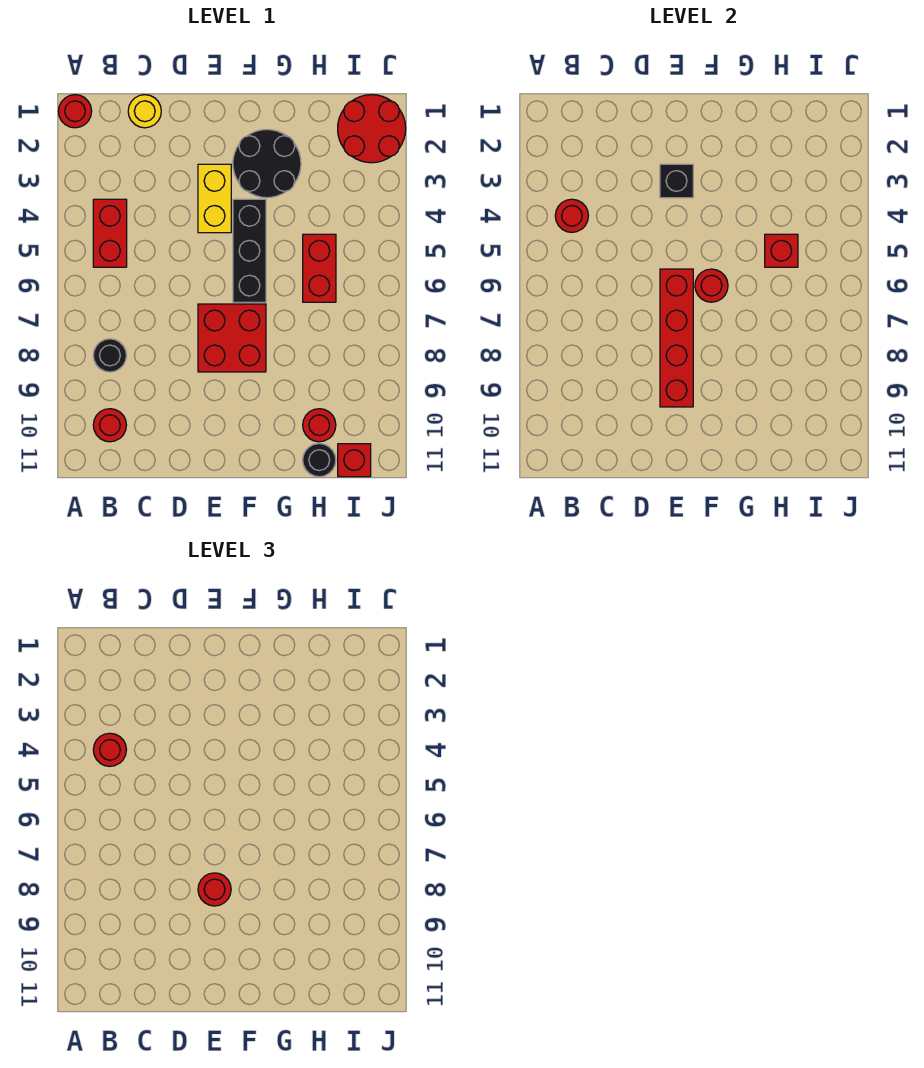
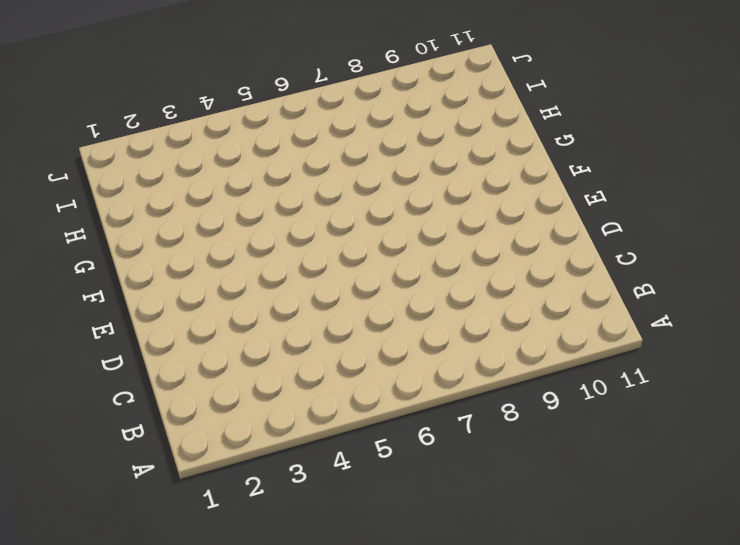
none -> red 1x1 round brick [58,95,92,128]
none -> red 1x2 brick [93,199,127,267]
none -> black 1x1 round brick [93,339,126,372]

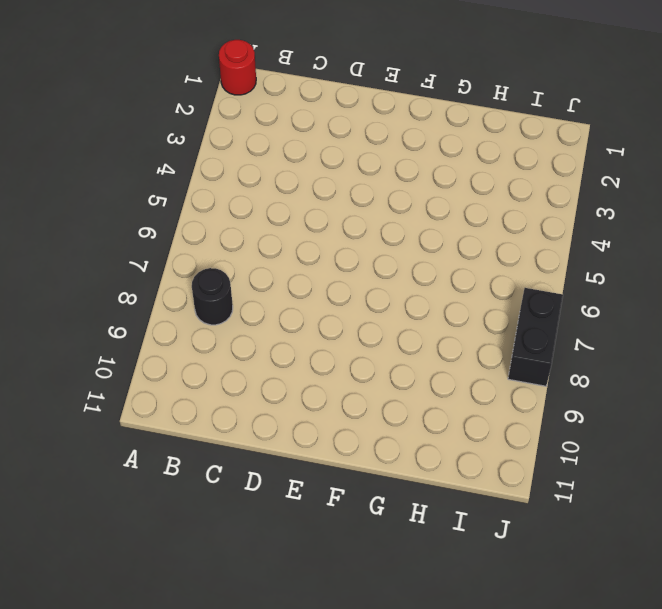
black 1x2 brick [508,288,563,386] -> none
none -> red 1x2 brick [93,199,127,267]
none -> red 1x1 round brick [93,409,126,442]
none -> yellow 1x1 round brick [128,95,161,128]

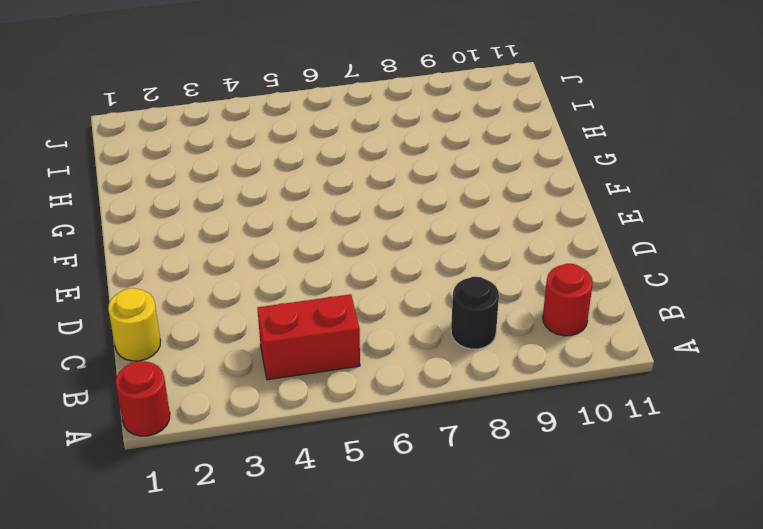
none -> yellow 1x2 brick [198,164,231,233]
none -> red 2x2 brick [198,304,266,372]
none -> black 2x2 round brick [233,130,301,198]

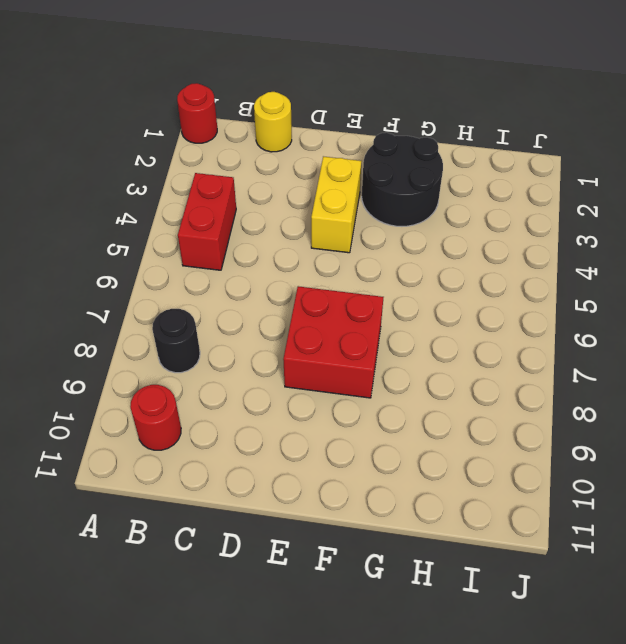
none -> black 1x3 brick [233,199,266,302]
none -> red 1x2 brick [303,234,336,302]
none -> red 1x1 round brick [303,409,336,442]

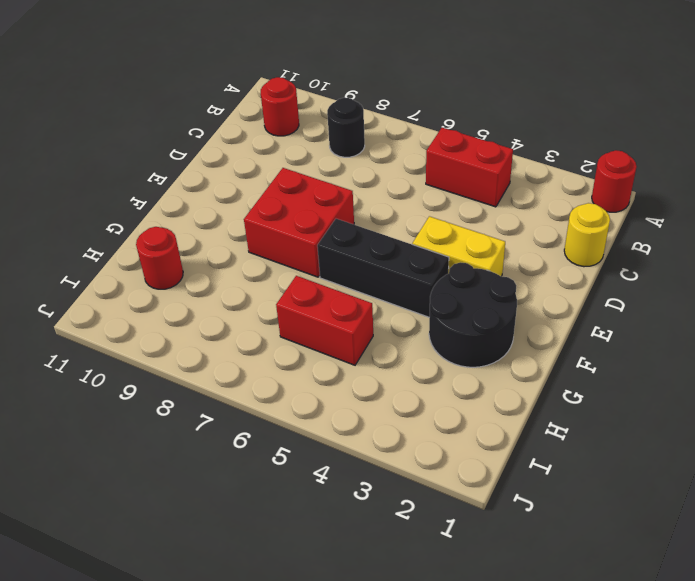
none -> black 1x1 round brick [303,444,336,477]
none -> red 2x2 round brick [338,95,406,163]
none -> red 1x1 brick [338,444,371,477]

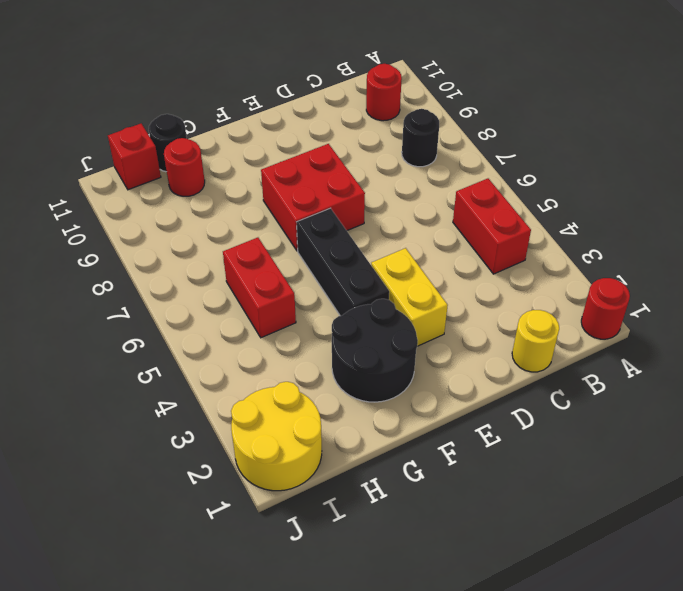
yellow 2x2 round brick [231,382,322,491] -> red 2x2 round brick [338,95,406,163]
none -> red 1x1 round brick [555,199,588,232]
none -> black 1x1 brick [660,164,693,198]
none -> red 1x4 brick [660,269,693,407]

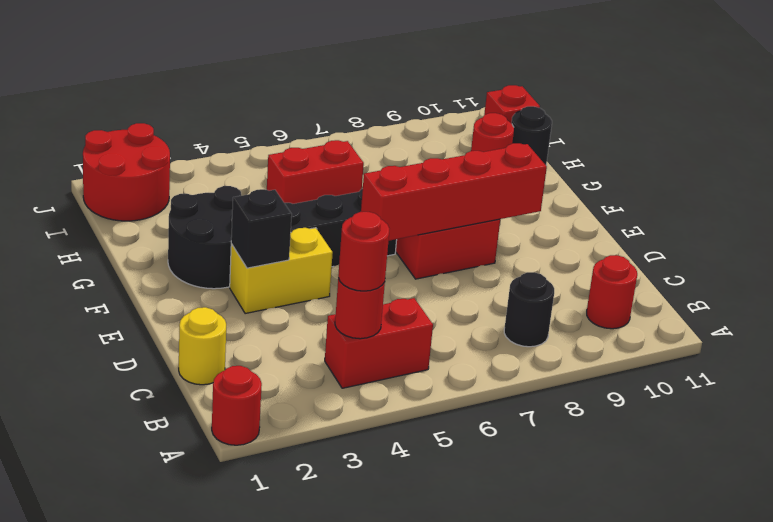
none -> red 1x1 round brick [695,269,728,302]
none -> red 1x1 brick [765,234,798,267]
none -> red 1x1 round brick [198,873,231,906]

